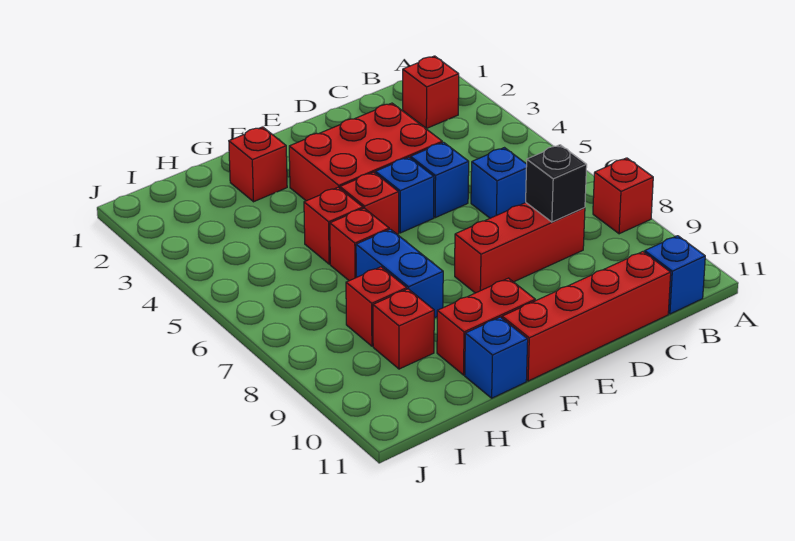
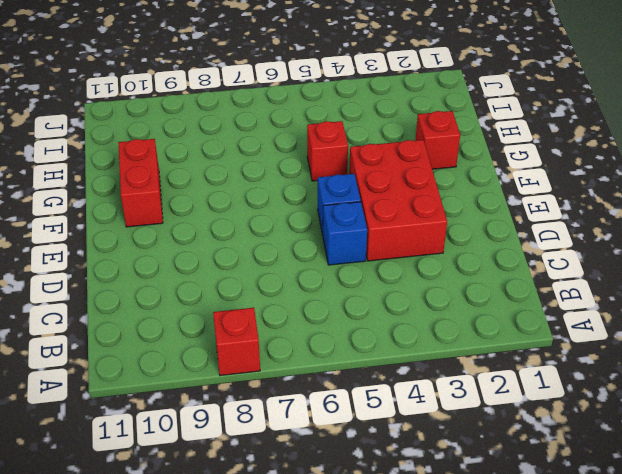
none -> red 1x1 brick [403,56,459,128]
none -> blue 1x1 brick [645,236,705,314]
none -> blue 1x1 brick [471,148,527,218]

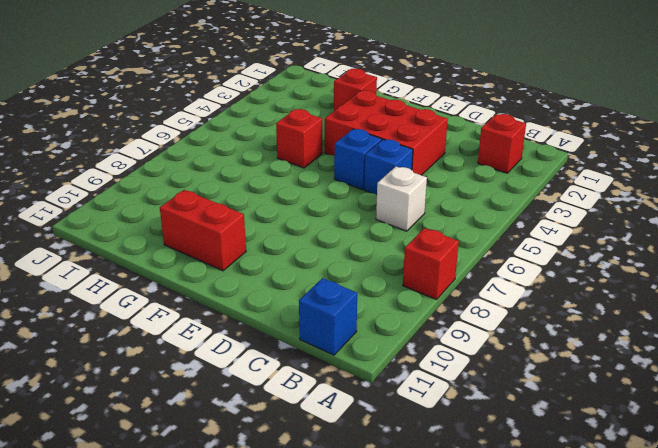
white 1x1 brick [376,167,427,231] -> blue 1x1 brick [471,148,527,218]
none -> red 1x3 brick [455,203,585,293]
none -> red 1x4 brick [502,252,671,381]
none -> red 1x1 brick [340,172,399,234]

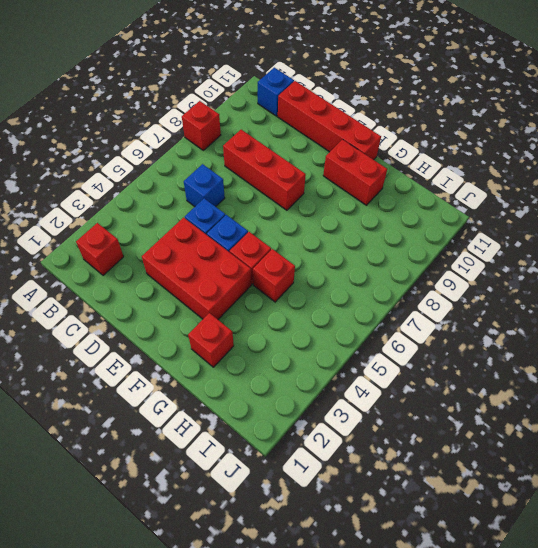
none -> red 1x1 brick [330,208,389,281]
none -> blue 1x2 brick [356,229,443,318]
none -> blue 1x1 brick [465,317,528,398]

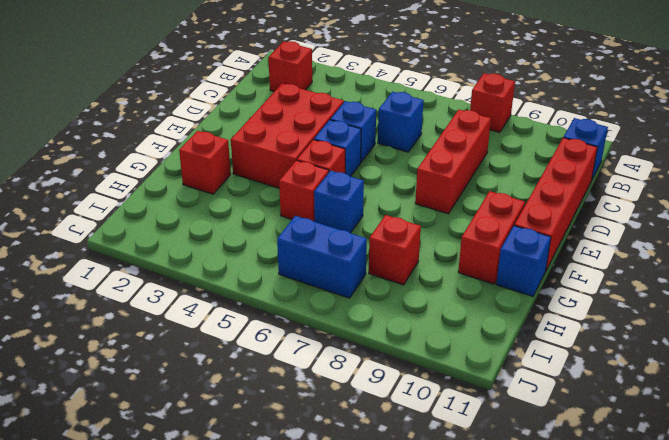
blue 1x1 brick [314,171,364,233] -> red 1x1 brick [330,208,389,281]
blue 1x2 brick [277,216,367,298] -> blue 1x2 brick moved to [356,229,443,318]
none -> red 1x1 brick [373,289,434,369]
none -> black 1x1 brick [526,145,587,222]

